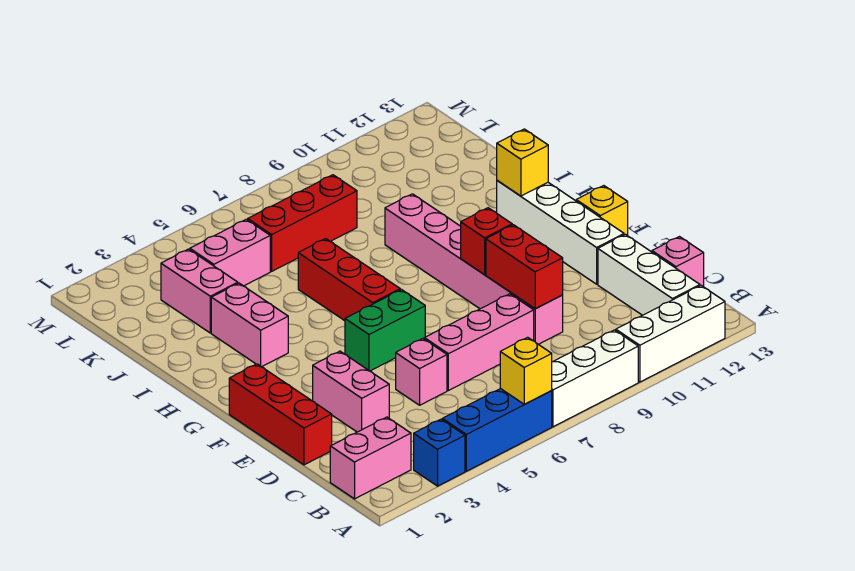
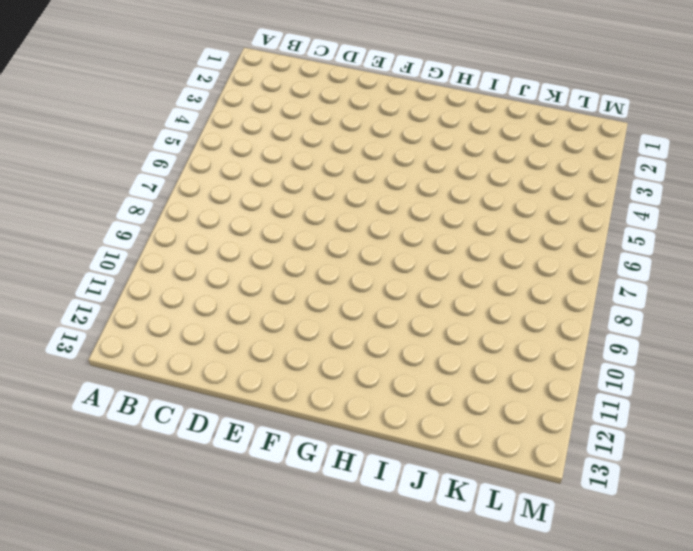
none -> blue 1x1 brick [414,419,465,486]
none -> blue 1x3 brick [442,389,552,471]
none -> white 1x3 brick [551,330,638,427]

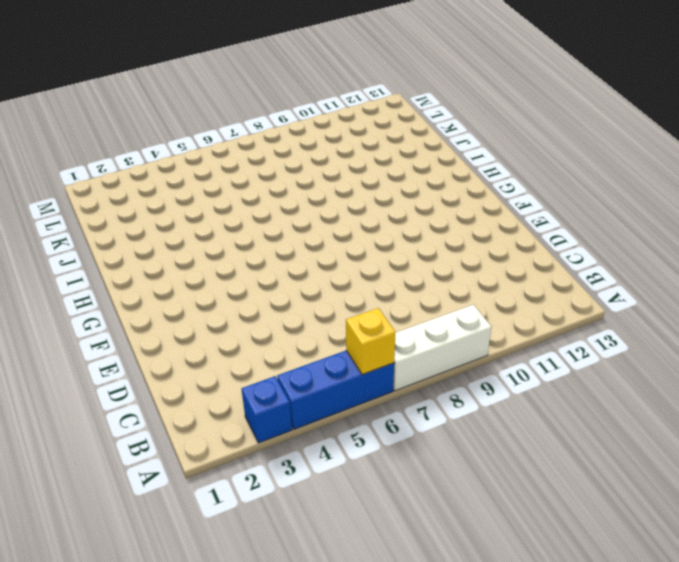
none -> white 1x3 brick [616,286,725,382]
none -> pink 1x2 brick [330,417,411,499]
none -> white 1x3 brick [598,234,700,315]

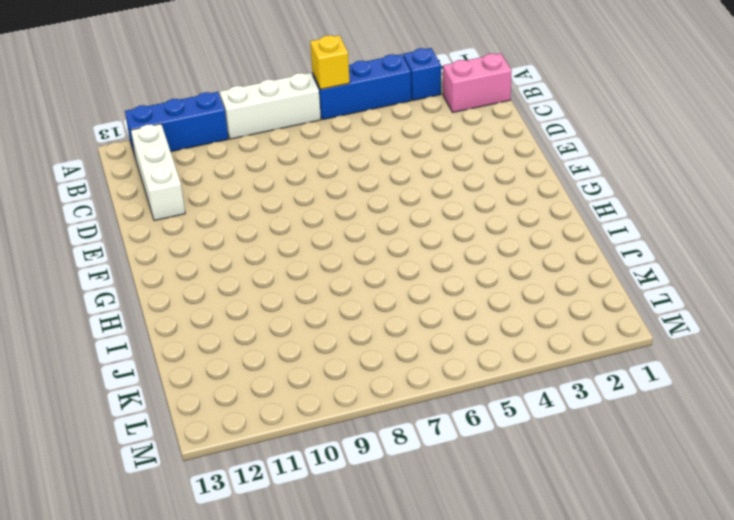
blue 1x3 brick [125,92,228,156] -> white 1x3 brick [616,286,725,382]
none -> pink 1x1 brick [652,237,704,287]
none -> red 1x3 brick [229,364,332,465]
none -> pink 1x2 brick [313,351,389,432]

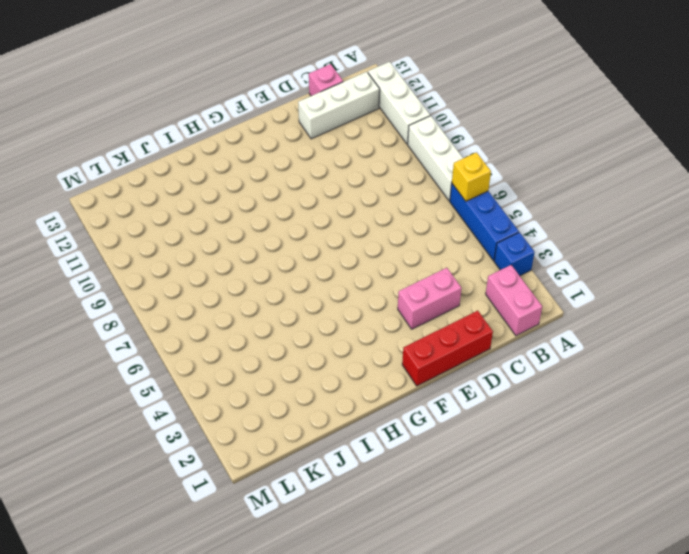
none -> pink 1x1 brick [396,339,447,405]
none -> pink 1x3 brick [424,294,534,391]
none -> pink 1x6 brick [385,194,563,344]

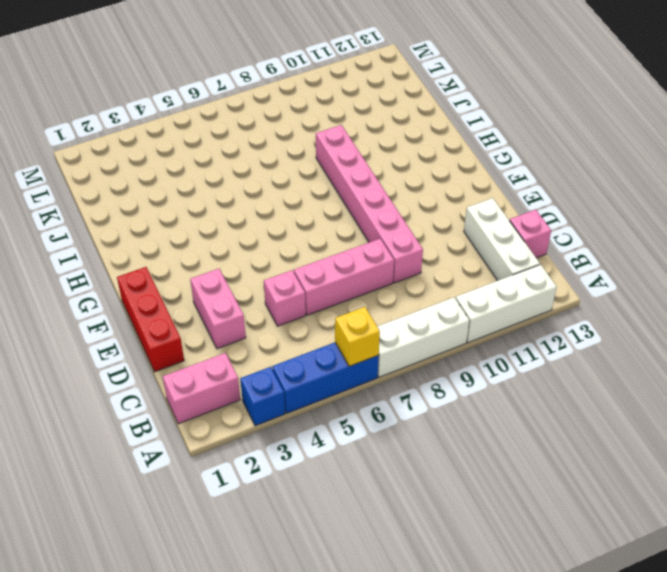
none -> white 1x4 brick [497,180,624,284]
none -> green 1x2 brick [345,290,425,371]
none -> yellow 1x1 brick [576,186,628,236]

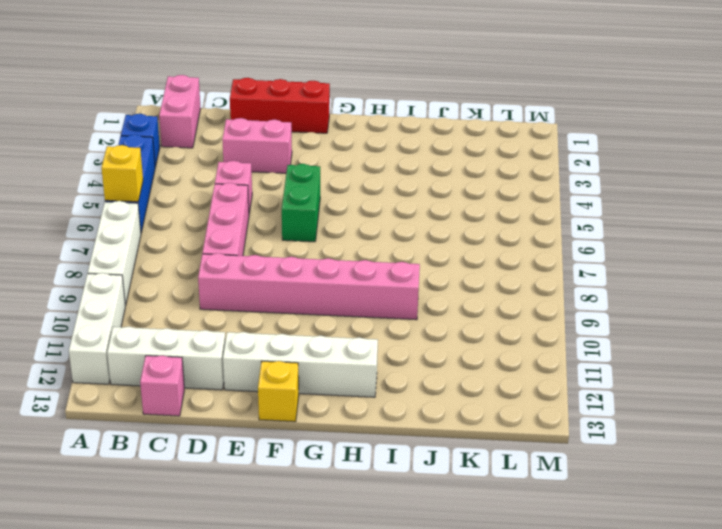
none -> red 1x3 brick [298,239,400,321]
none -> pink 1x2 brick [211,283,288,367]
none -> pink 1x2 brick [161,249,238,333]

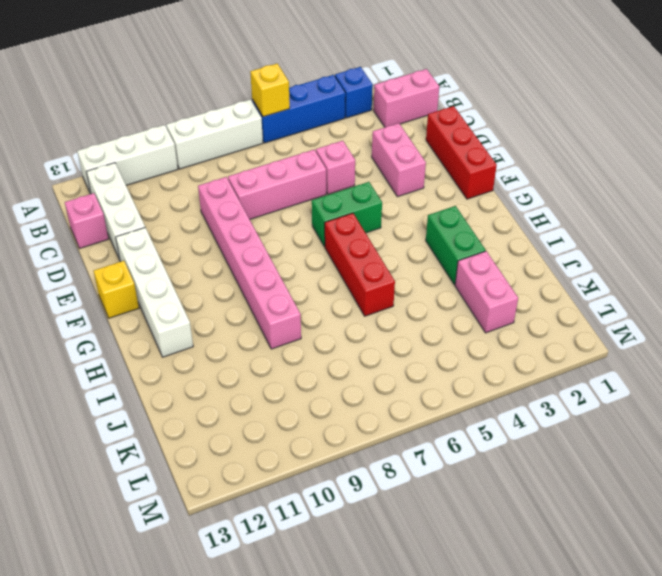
green 1x2 brick [426,206,486,285] -> pink 1x2 brick [211,283,288,367]
none -> pink 1x2 brick [190,219,270,286]
none -> red 1x3 brick [248,175,357,271]
none -> red 1x2 brick [486,225,563,309]

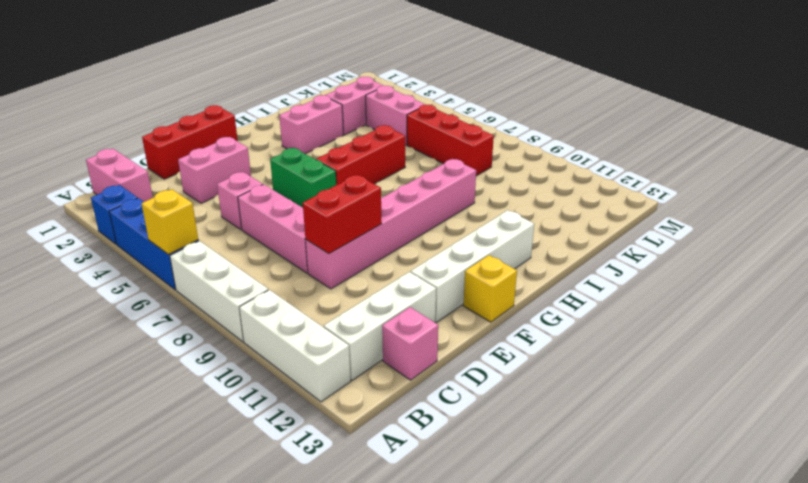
none -> red 1x1 brick [461,208,512,274]
none -> yellow 1x1 brick [497,129,548,196]

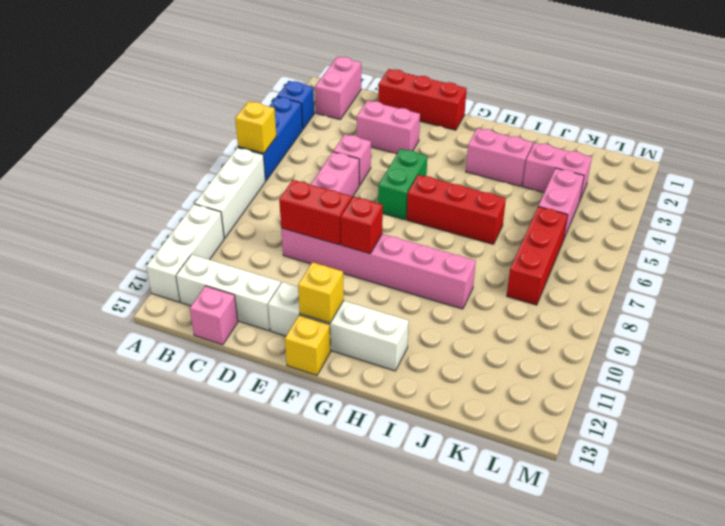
yellow 1x1 brick [298,262,344,323] -> yellow 1x1 brick moved to [497,129,548,196]

